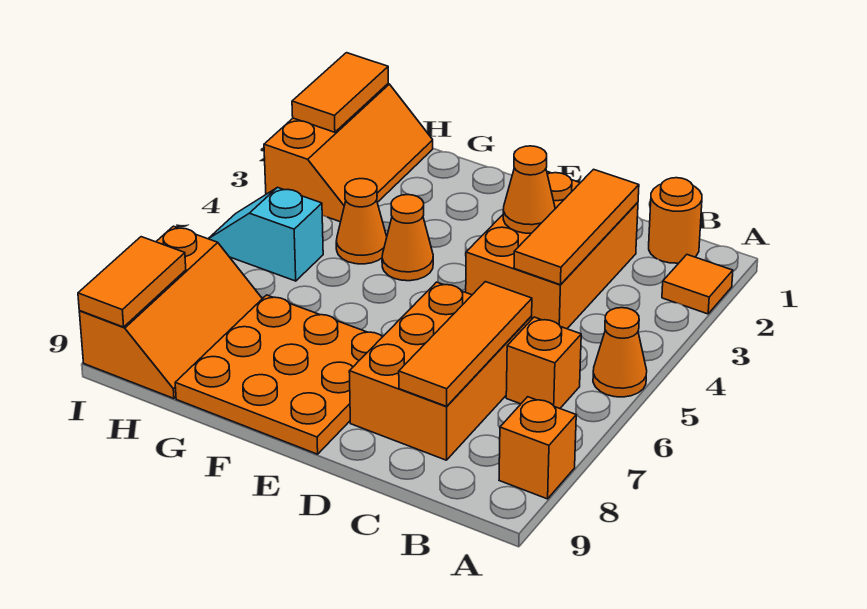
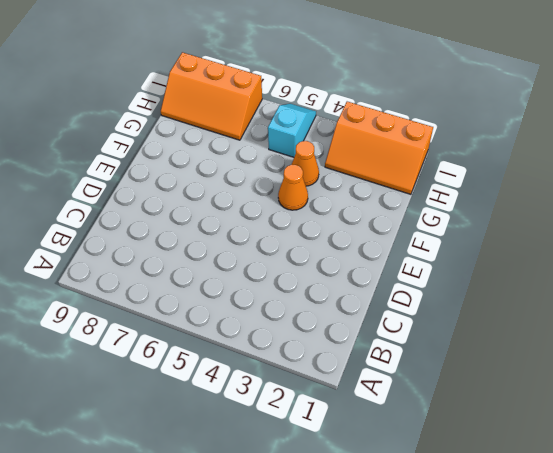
none -> orange 1x1 tile [662,255,733,314]
none -> orange 1x1 cone [593,308,647,397]
none -> orange 1x1 brick [499,397,576,499]

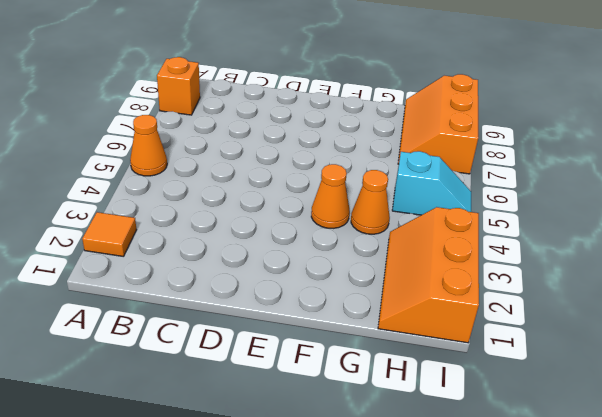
none -> orange 1x1 round brick [649,178,702,263]
none -> orange 1x1 brick [506,317,581,408]
none -> orange 2x3 brick [466,172,638,329]

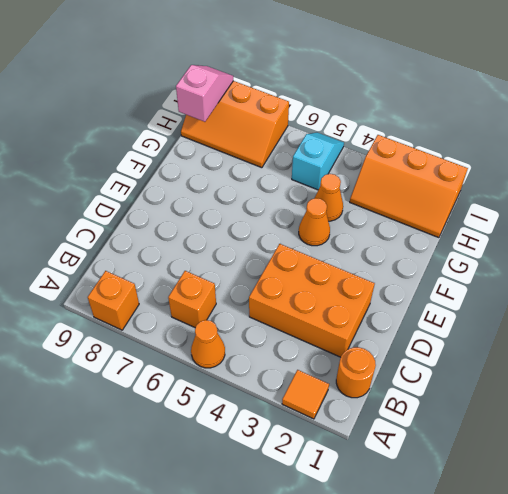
pink 1x2 slope [176,65,233,122] -> orange 1x2 tile [78,237,186,327]
none -> orange 2x3 brick [349,282,532,460]
none -> orange 3x3 plate [175,295,382,454]
none -> orange 1x3 tile [514,169,639,284]

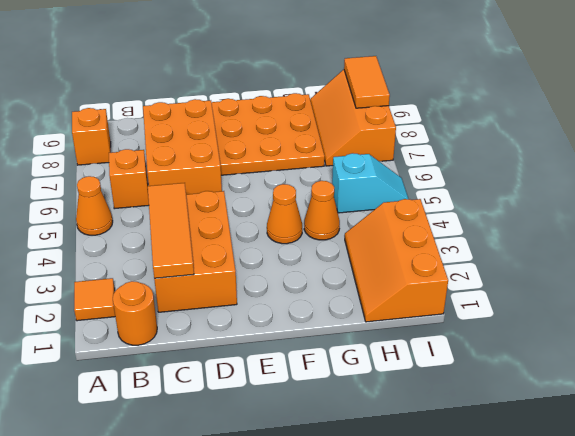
none -> orange 1x3 tile [399,282,532,406]
none -> orange 1x1 cone [503,146,555,233]
none -> orange 1x2 tile [292,53,388,132]

